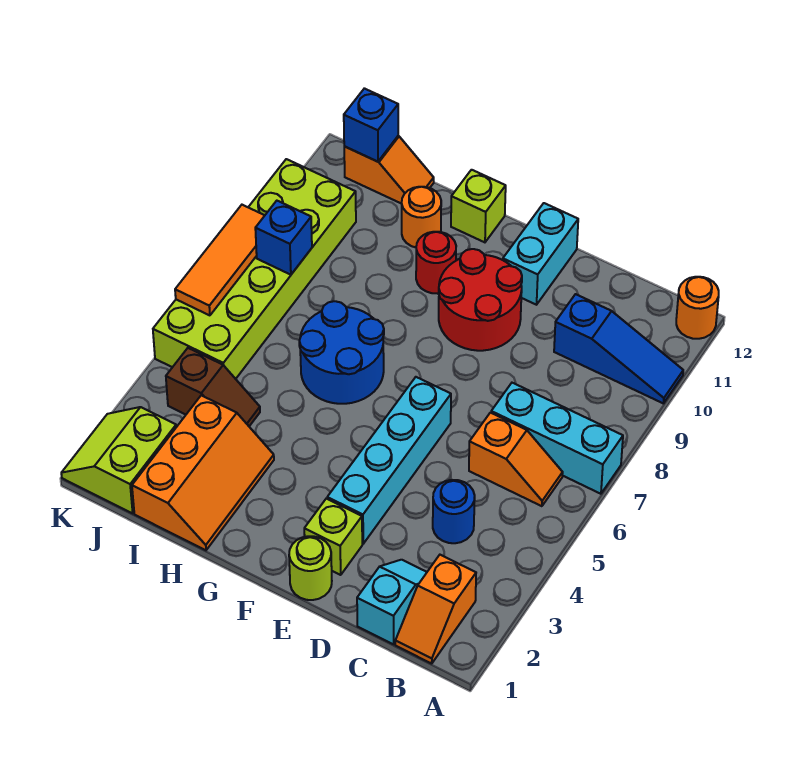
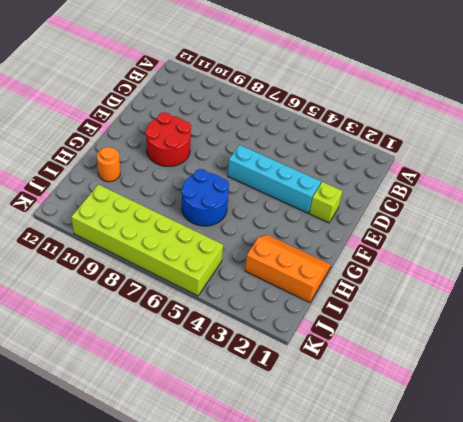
none -> cyan 1x3 brick [491,383,623,494]
none -> blue 1x3 slope [554,294,683,404]
none -> orange 1x1 round brick [676,277,719,339]

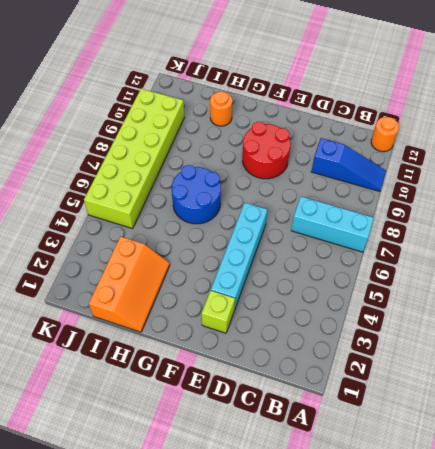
none -> orange 1x2 slope [395,555,476,664]
none -> orange 1x2 slope [469,413,563,506]
none -> cyan 1x2 slope [357,560,427,644]

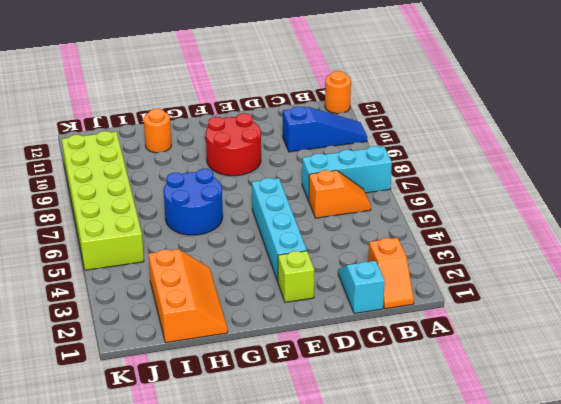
none -> blue 1x1 round brick [433,480,475,543]
none -> lime 1x1 round brick [289,536,332,600]
none -> cyan 1x2 brick [503,203,578,305]

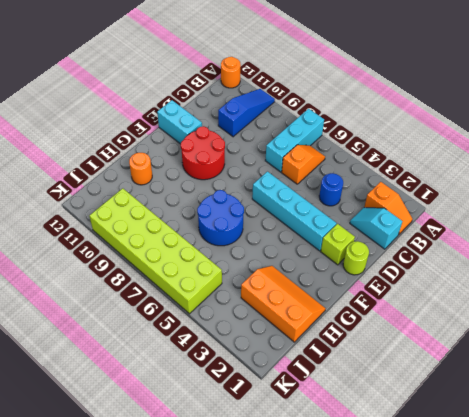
none -> red 1x1 round brick [416,232,456,294]
none -> lime 1x1 brick [451,170,506,242]
none -> brown 1x2 slope [166,348,260,426]

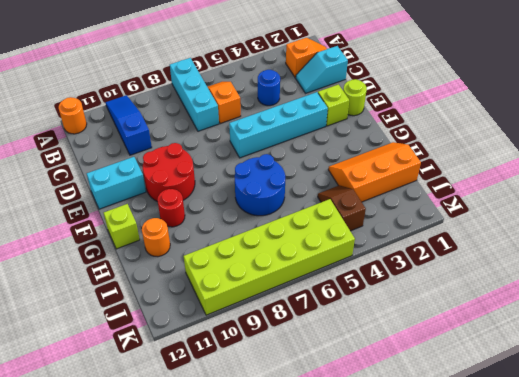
none -> orange 1x2 slope [344,136,434,204]
none -> lime 2x2 slope [61,407,176,513]
none -> blue 1x1 brick [255,201,312,275]

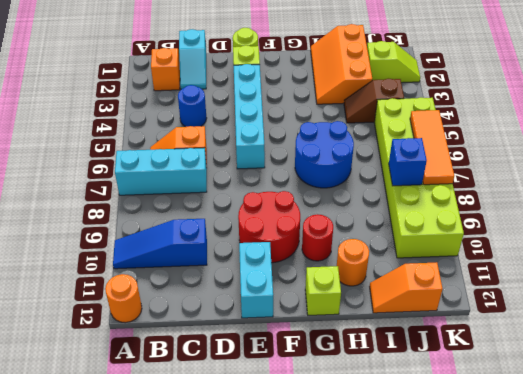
lime 1x2 slope [367,41,420,83] -> lime 2x2 slope [61,407,176,513]
none -> blue 1x1 brick [344,88,398,162]

